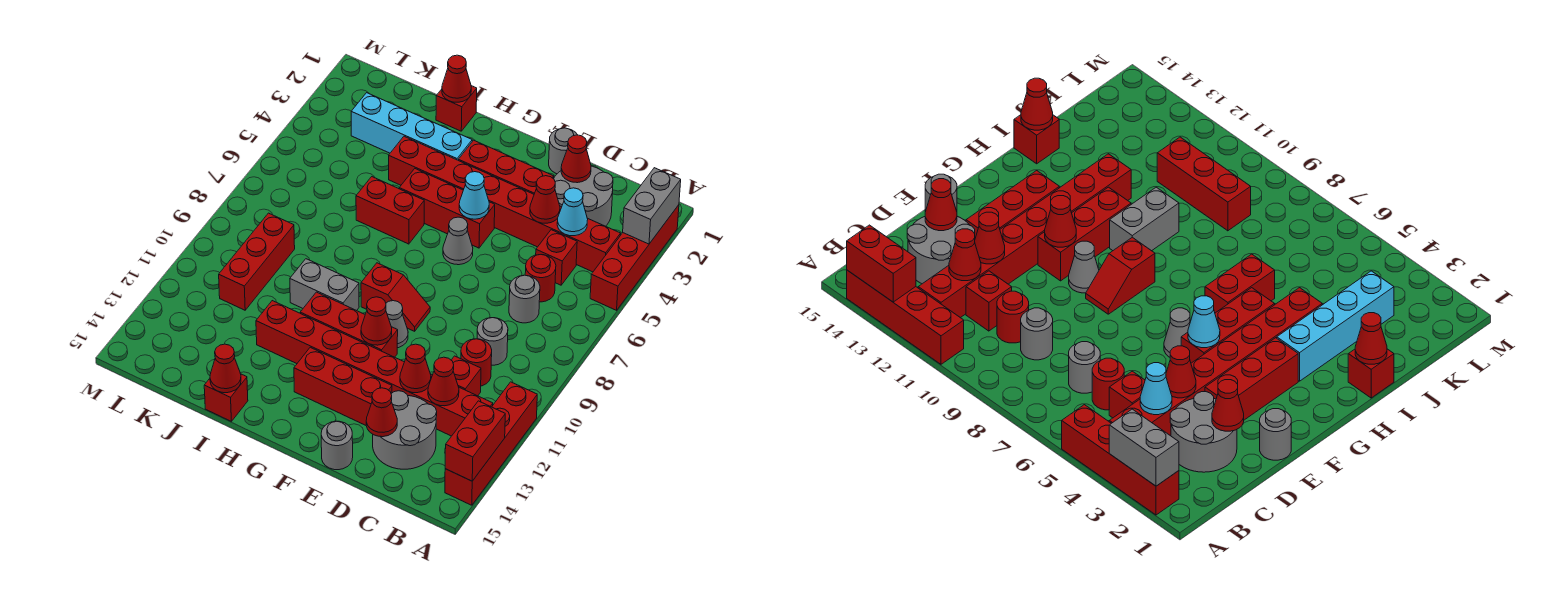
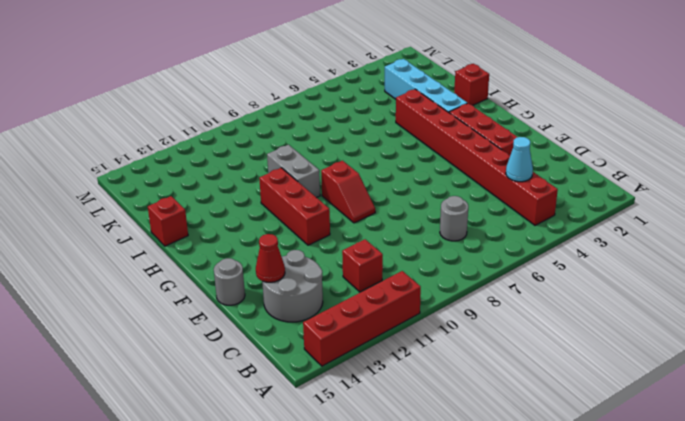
none -> red 1x4 brick [590,205,679,310]
none -> red 1x8 brick [256,301,493,436]
none -> grey 2x2 round brick [554,166,613,226]
none -> red 1x1 brick [536,230,577,285]

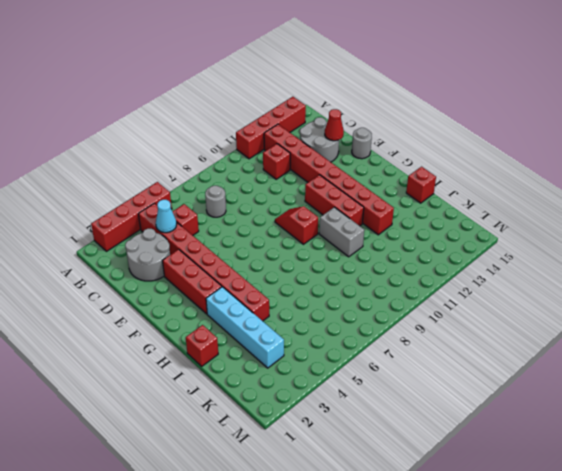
none -> red 1x1 round brick [525,255,556,302]
none -> grey 1x1 round brick [477,318,508,365]
none -> red 1x1 round brick [461,339,492,386]
none -> grey 1x1 round brick [549,128,577,174]

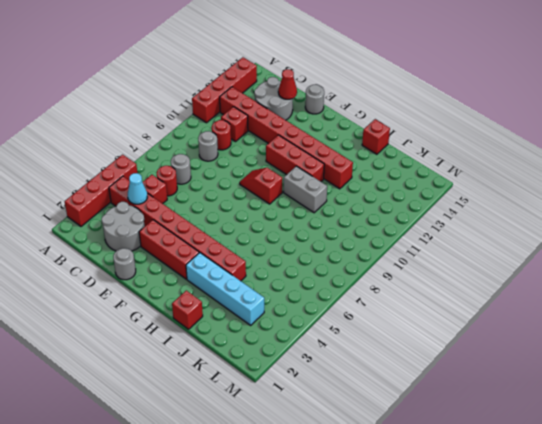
none -> red 1x3 brick [294,347,392,425]
none -> red 1x3 brick [399,169,495,248]
none -> grey 1x1 cone [443,217,473,265]
none -> grey 1x1 cone [386,301,408,348]

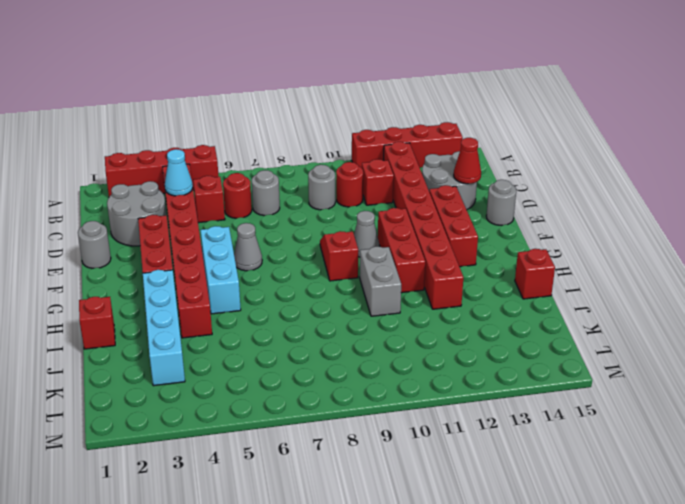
cyan 1x3 brick [200,226,241,314] -> red 1x3 brick [399,169,495,248]
none -> red 1x2 brick [356,177,424,244]
none -> red 1x3 brick [219,213,295,310]
none -> grey 1x2 brick [623,168,681,244]
none -> red 1x2 brick [445,401,505,481]

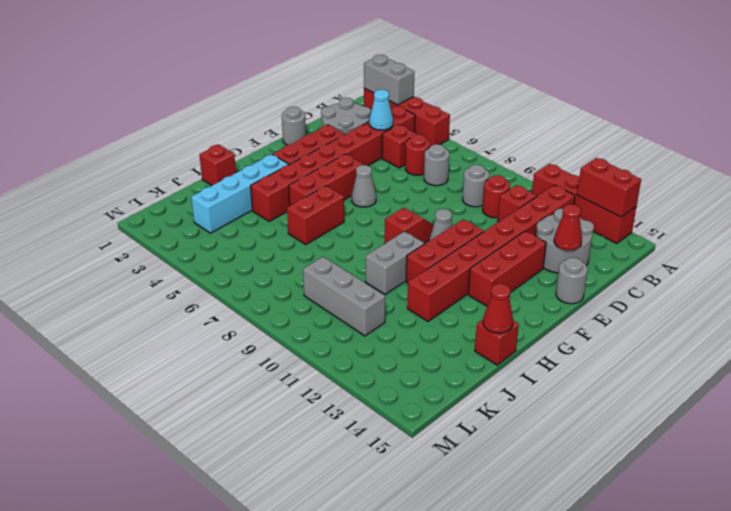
grey 1x3 brick [303,257,385,336] -> red 1x3 brick [219,213,295,310]
none -> red 1x1 cone [428,357,459,406]
none -> red 1x1 cone [561,135,591,183]
none -> red 1x1 cone [530,176,560,223]
none -> red 1x1 cone [400,344,431,393]

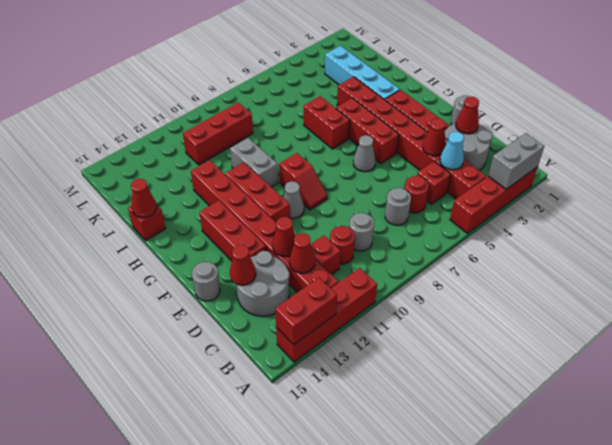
none -> red 1x1 brick [436,86,477,131]
none -> cyan 1x1 cone [459,172,489,219]
none -> red 1x1 cone [361,297,392,345]
none -> red 1x1 cone [442,55,471,102]

